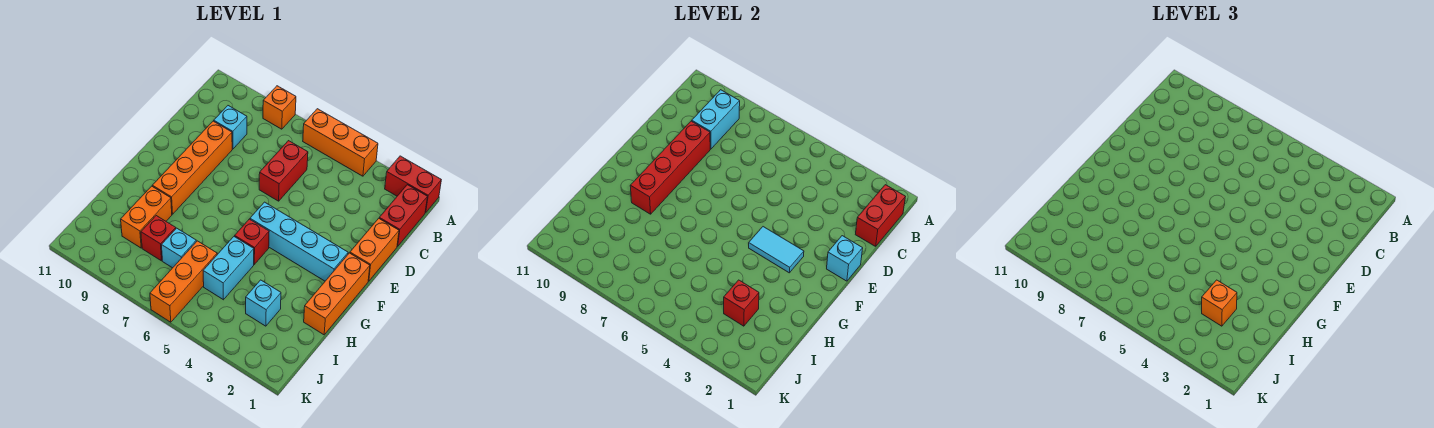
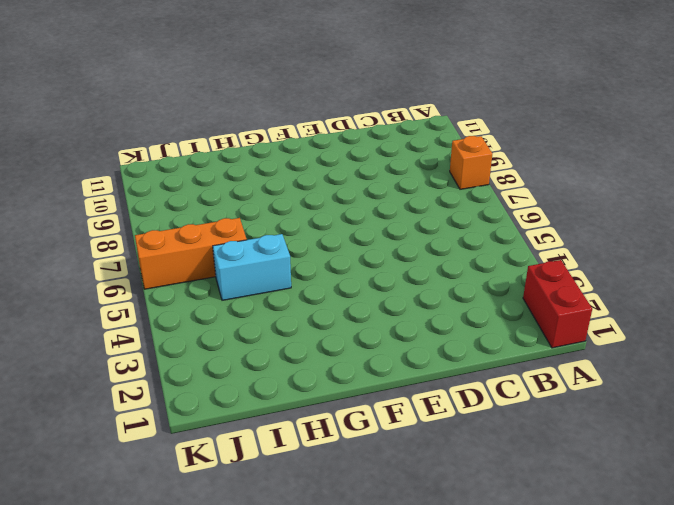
none -> orange 1x3 brick [303,109,378,176]
none -> red 1x2 brick [379,185,427,246]
none -> red 1x2 brick [259,141,308,201]

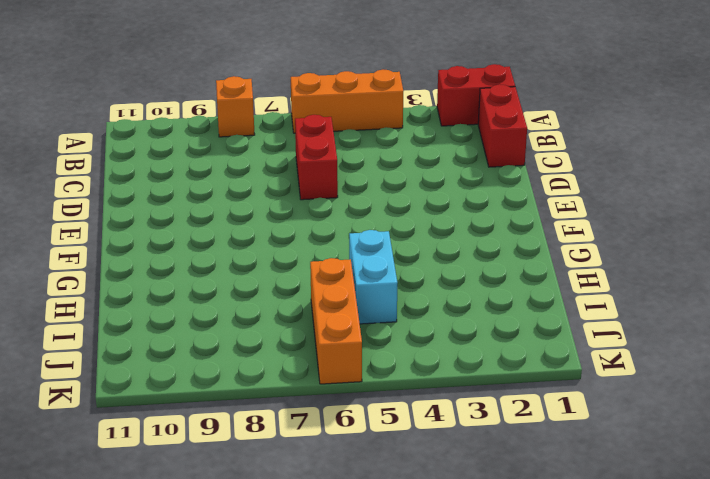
none -> cyan 1x1 brick [214,106,247,149]
none -> orange 1x2 brick [350,218,399,281]
none -> orange 1x4 brick [152,121,232,214]

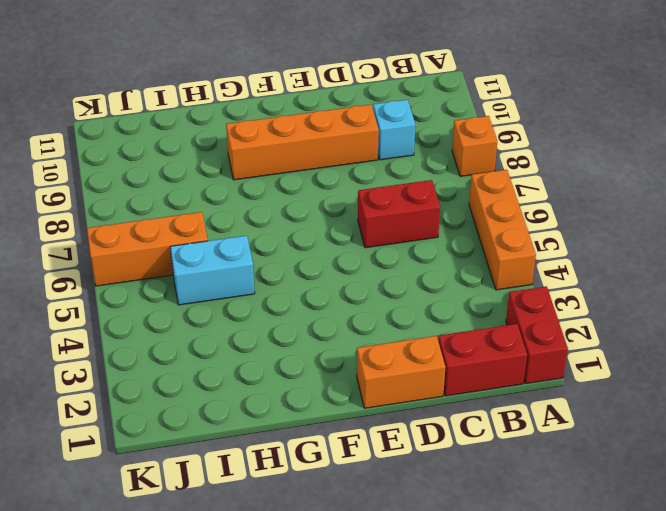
none -> orange 1x3 brick [304,253,370,335]
none -> cyan 1x4 brick [250,202,348,281]
none -> red 1x1 brick [235,219,269,264]

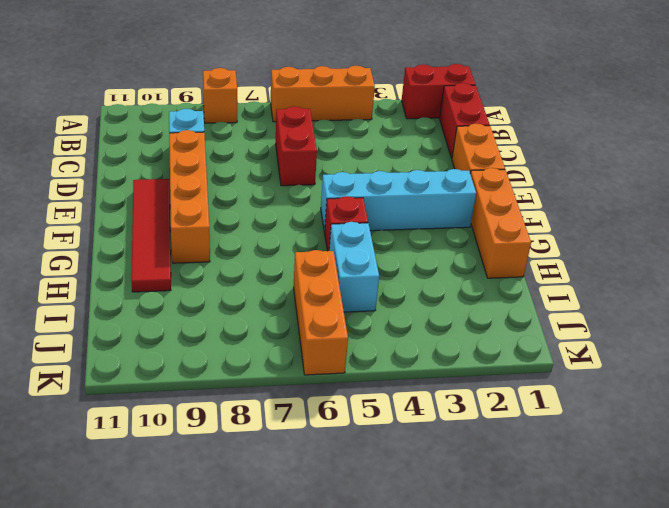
red 1x4 tile [131,179,171,292] -> none
none -> orange 1x2 brick [121,186,172,248]
none -> cyan 1x1 brick [246,280,281,326]
none -> cyan 1x1 brick [162,228,196,268]

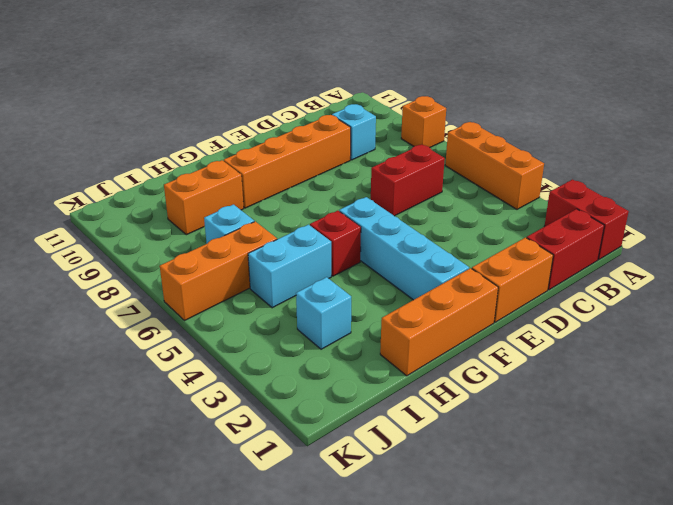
none -> red 1x1 brick [141,216,176,261]
none -> red 1x2 brick [855,185,905,246]
none -> cyan 1x2 brick [692,90,740,149]

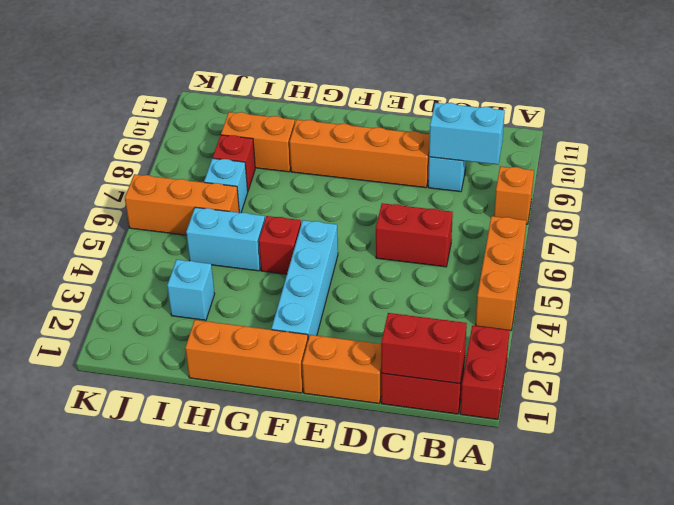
none -> red 1x4 brick [630,121,710,214]
none -> cyan 1x1 brick [827,236,863,281]
none -> cyan 1x2 tile [749,227,804,273]

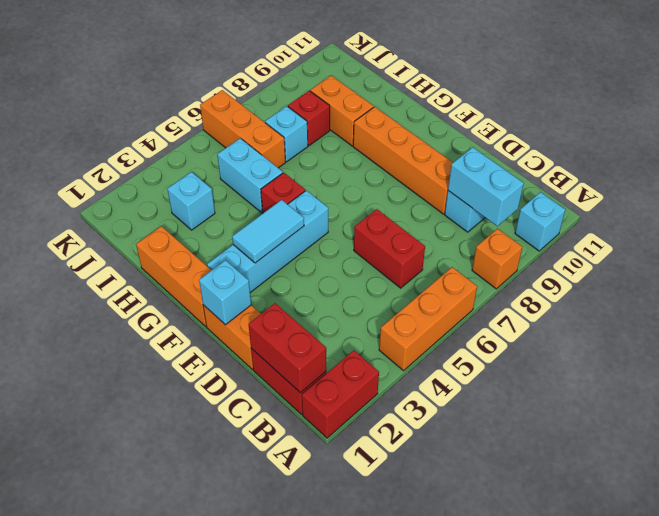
cyan 1x1 brick [515,192,565,251] -> none
none -> red 1x4 brick [630,121,710,214]
none -> red 1x1 brick [724,280,759,326]
none -> orange 1x1 brick [1202,280,1237,326]

